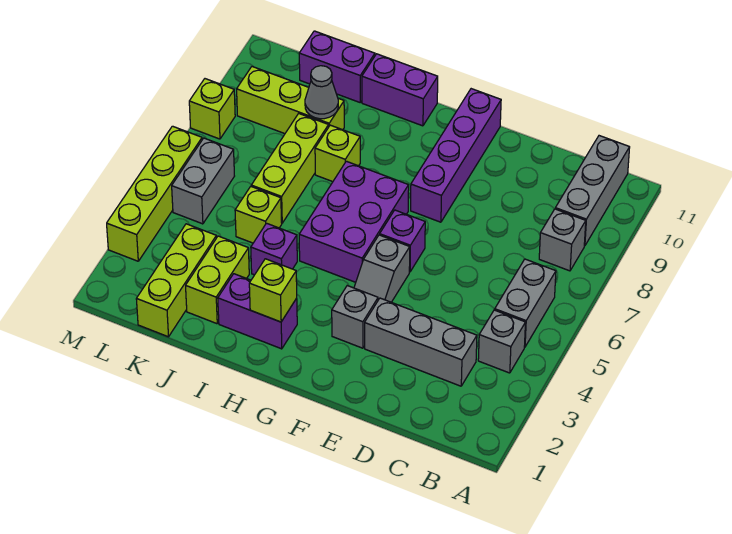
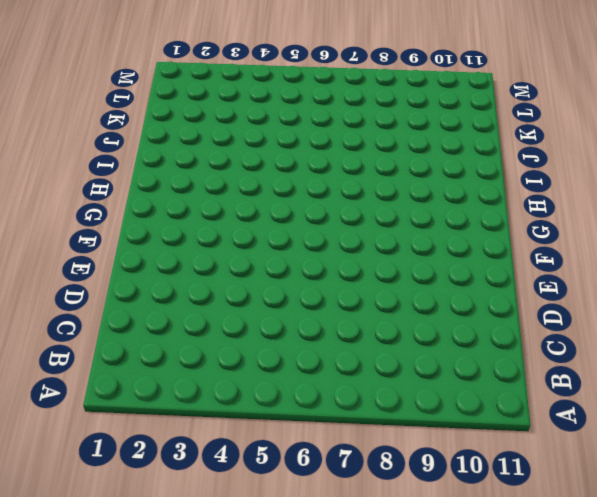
none -> grey 1x1 brick [478,310,526,373]
none -> grey 1x2 brick [495,259,556,347]
none -> grey 1x1 brick [539,209,586,271]

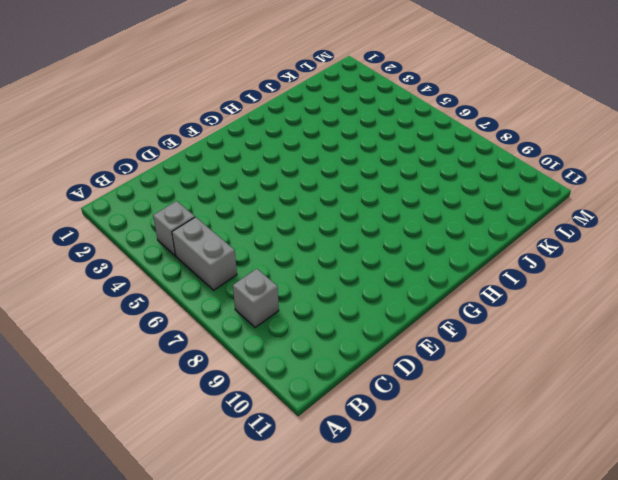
none -> grey 1x3 brick [555,136,630,246]
none -> grey 1x3 brick [365,298,477,386]
none -> grey 1x1 brick [332,286,378,348]

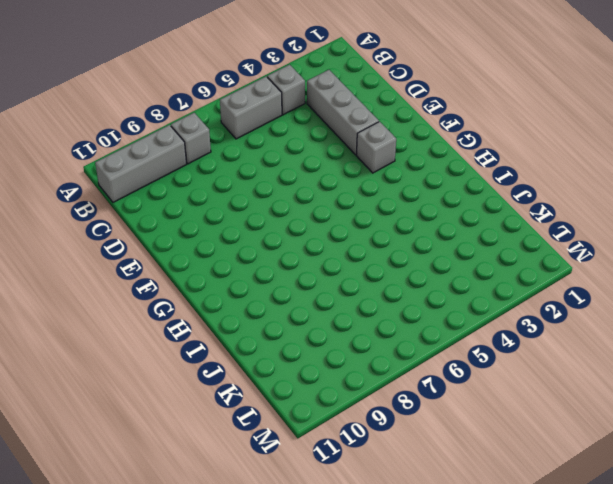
none -> grey 1x2 slope [354,235,410,302]
none -> purple 1x1 brick [380,210,425,272]
none -> purple 1x4 brick [411,89,501,222]

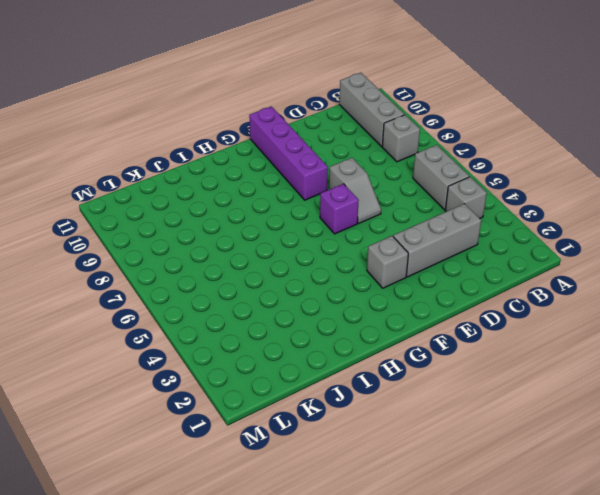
grey 1x2 slope [329,158,381,223] -> grey 1x2 slope moved to [354,235,410,302]
none -> purple 2x3 brick [299,161,409,282]
none -> purple 1x2 brick [218,274,297,349]
none -> purple 1x2 brick [362,54,438,126]

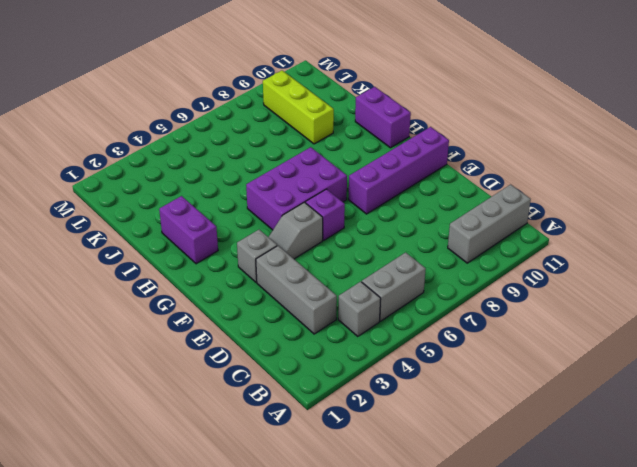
none -> grey 1x1 brick [539,209,586,271]
none -> purple 1x1 brick [251,223,297,275]
none -> lime 1x1 brick [315,125,360,182]

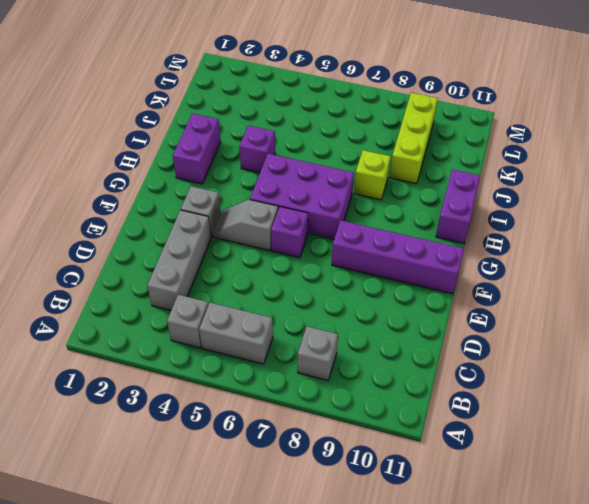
none -> grey 1x3 brick [555,136,630,246]
none -> lime 1x2 brick [186,236,249,324]
none -> lime 1x1 brick [235,187,282,243]

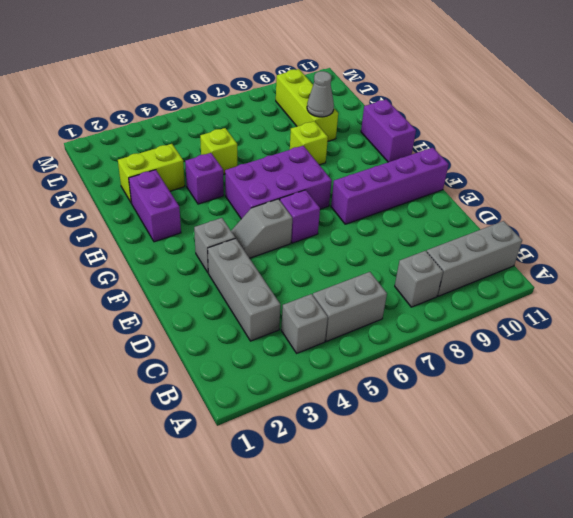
none -> lime 1x3 brick [251,114,329,223]
none -> purple 1x2 brick [299,31,375,102]
none -> lime 1x3 brick [136,224,216,337]

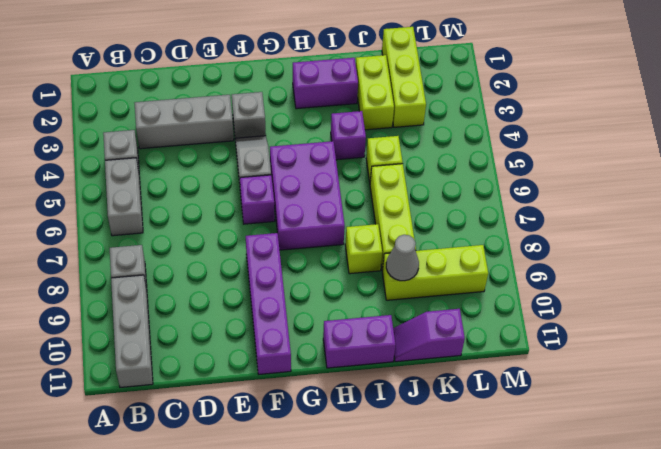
purple 1x2 slope [393,309,465,362] -> purple 1x2 brick [299,31,375,102]
none -> grey 1x2 brick [172,138,234,224]
none -> lime 1x4 brick [107,126,202,261]
none -> lime 1x1 brick [189,79,235,139]

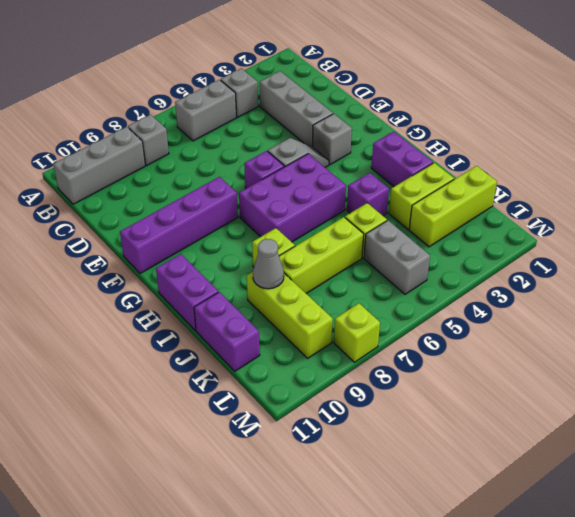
grey 1x2 brick [364,221,430,294] -> grey 1x2 brick turned to [172,138,234,224]
none -> lime 1x4 brick [107,126,202,261]
none -> lime 1x1 brick [249,259,297,322]

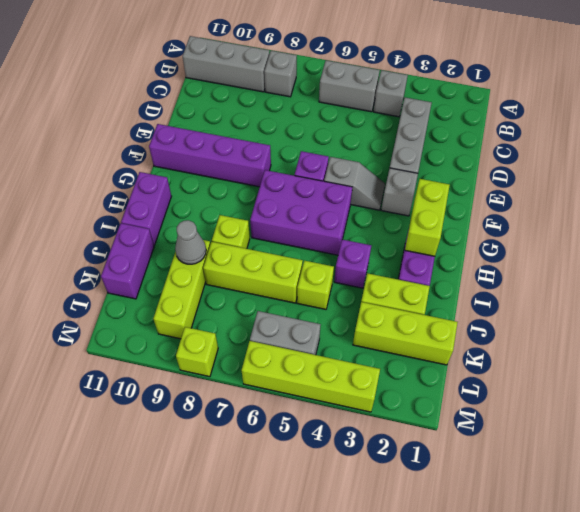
lime 1x2 brick [405,179,450,256] -> lime 1x1 brick [249,259,297,322]

